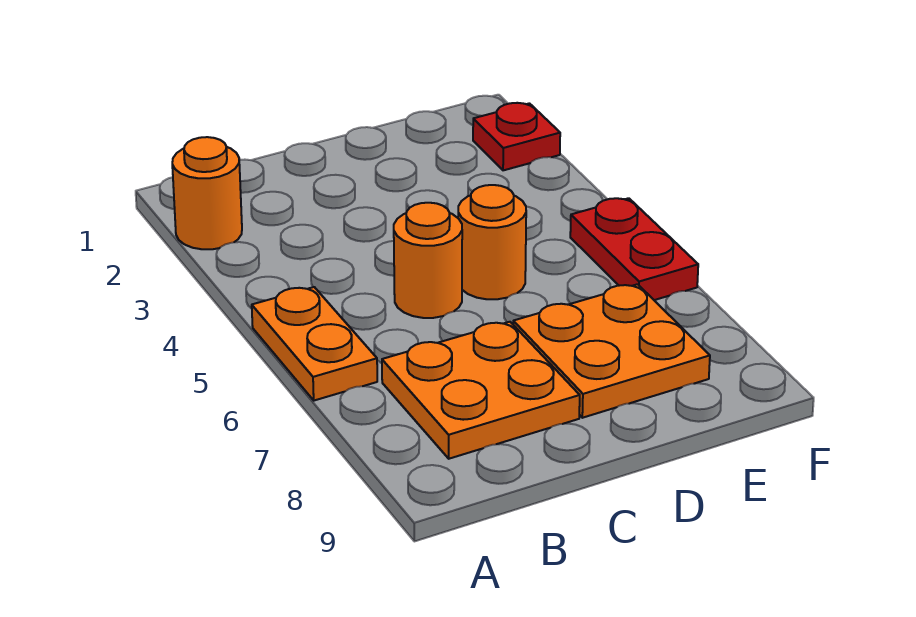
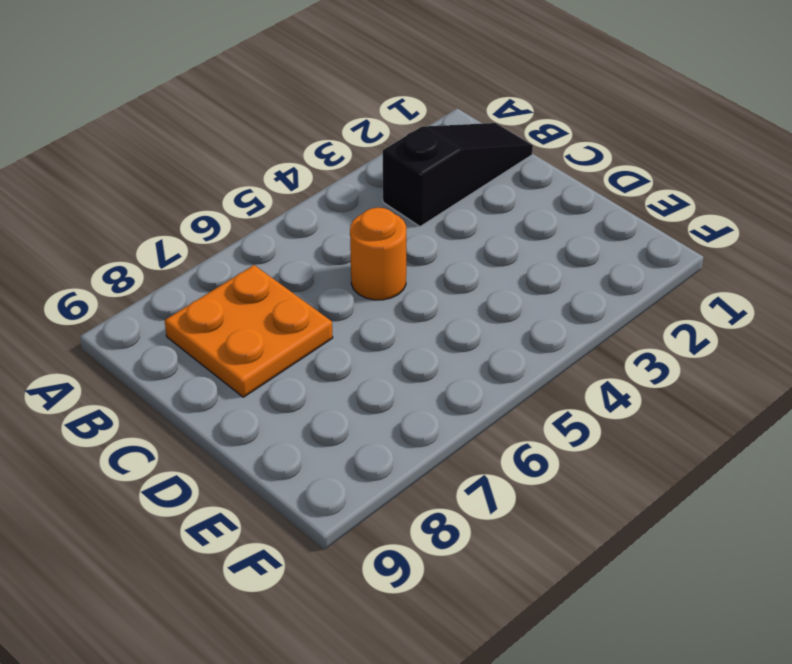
black 1x3 slope [383,123,533,226] -> none
none -> orange 1x1 round brick [172,137,242,249]
none -> orange 1x2 plate [252,287,377,401]

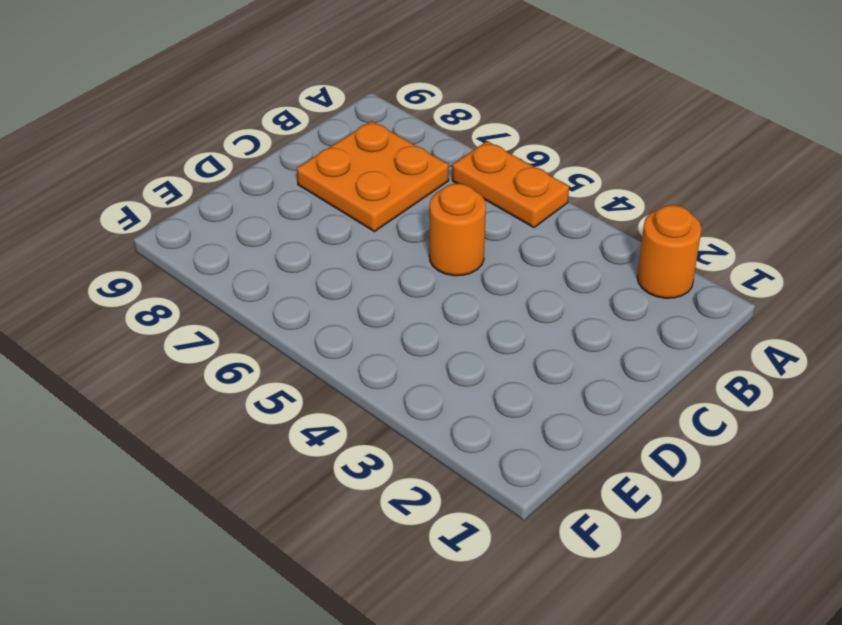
none -> orange 1x1 round brick [458,185,526,299]
none -> orange 2x2 plate [513,284,710,418]

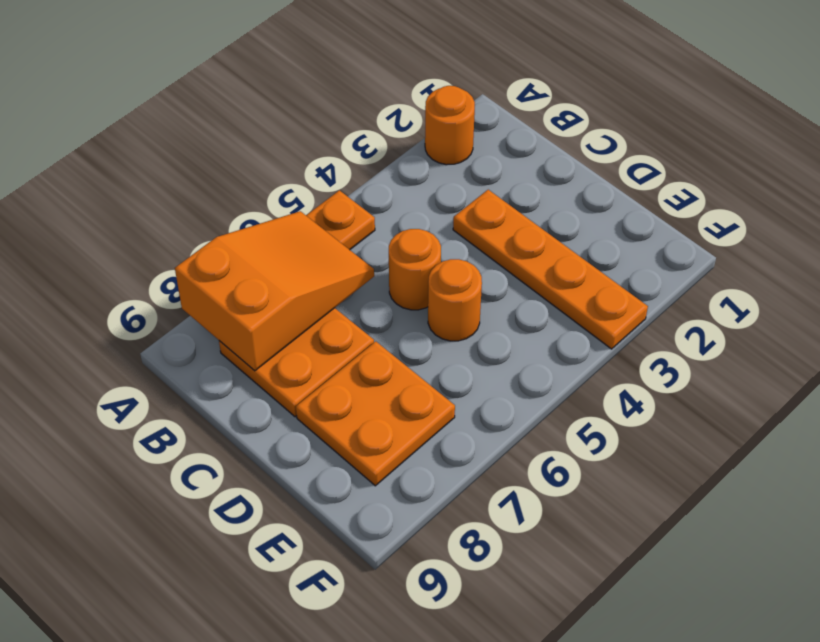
orange 2x3 slope [175,211,374,371] -> none
orange 1x4 plate [453,190,648,349] -> none
none -> red 1x1 plate [473,103,560,170]
none -> red 1x2 plate [570,198,698,300]

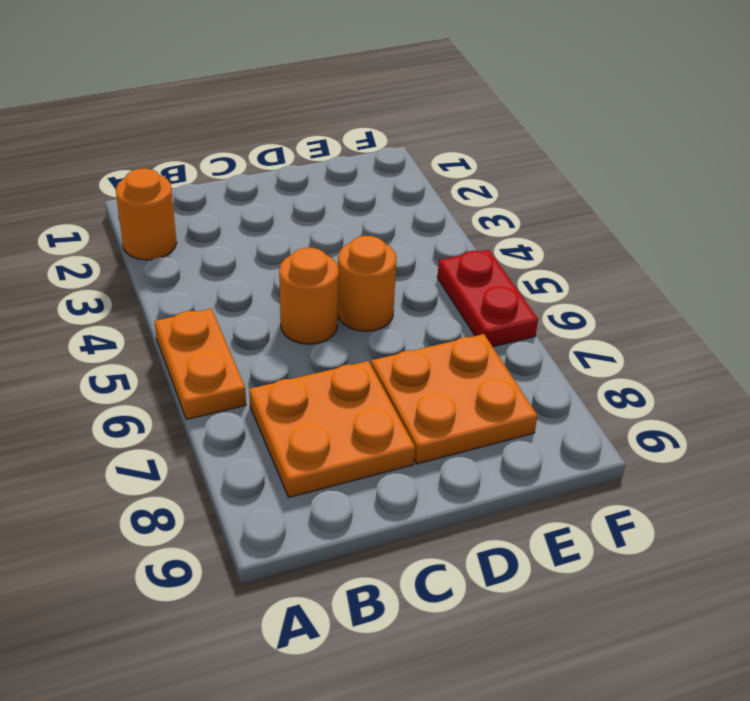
none -> red 1x1 plate [473,103,560,170]

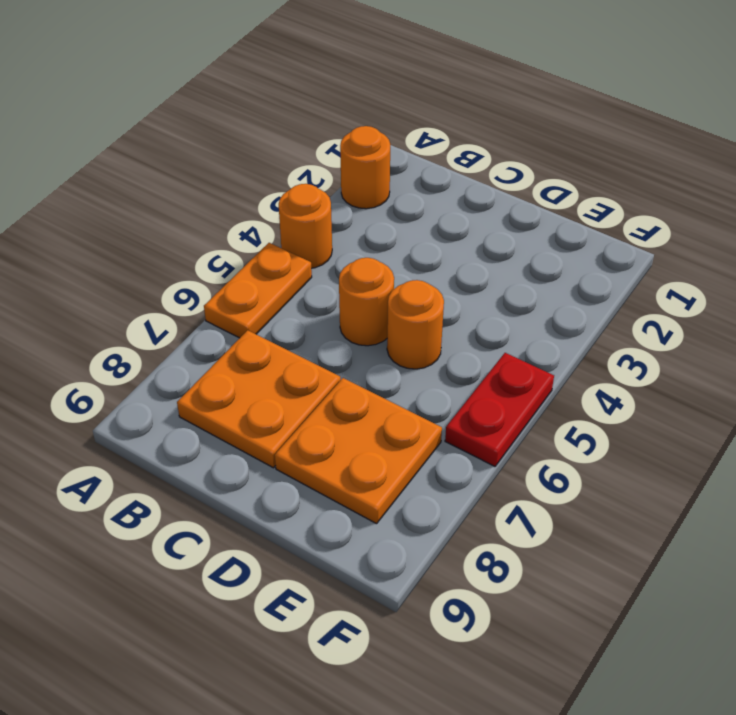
orange 1x1 round brick [279,184,332,268] -> none
none -> red 1x1 plate [473,103,560,170]

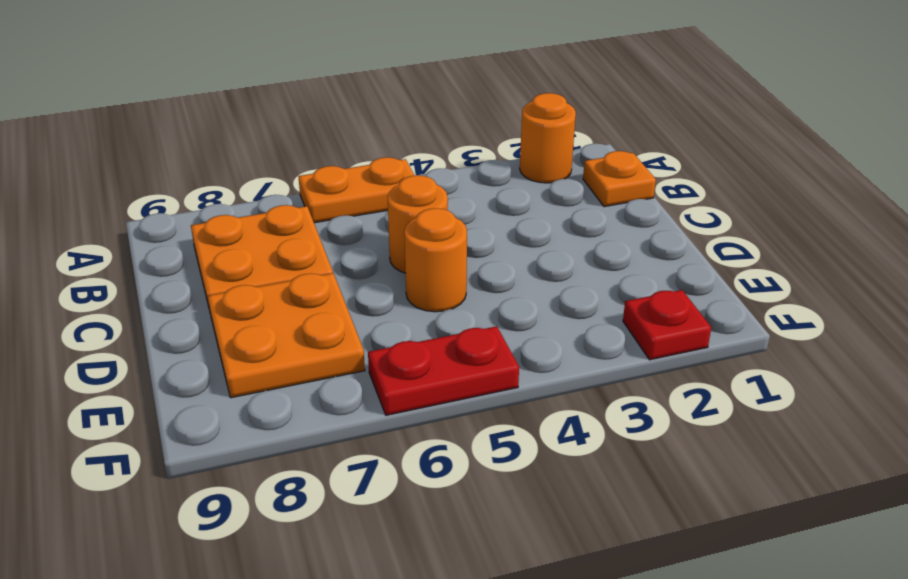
orange 1x1 plate [583,151,656,207] -> none

